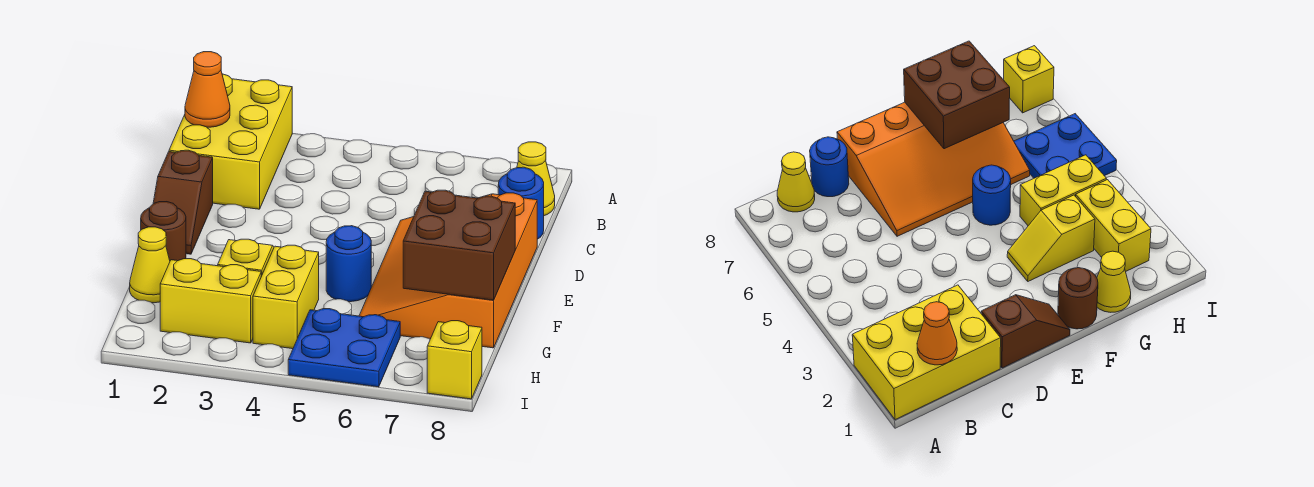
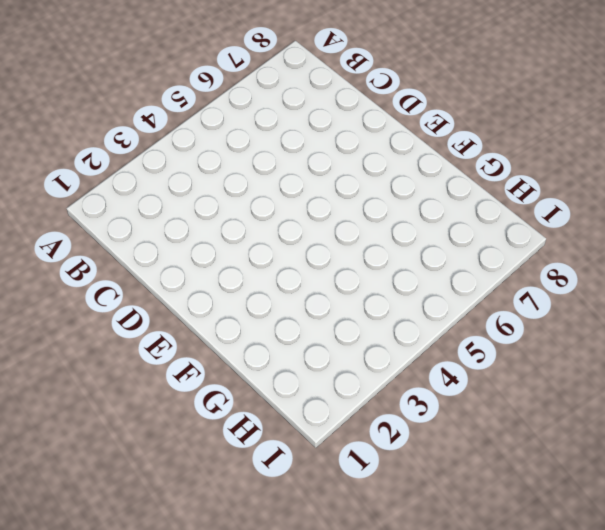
none -> yellow 2x3 brick [169,74,292,209]
none -> yellow 1x1 cone [517,142,555,216]
none -> blue 1x1 round brick [498,167,544,239]

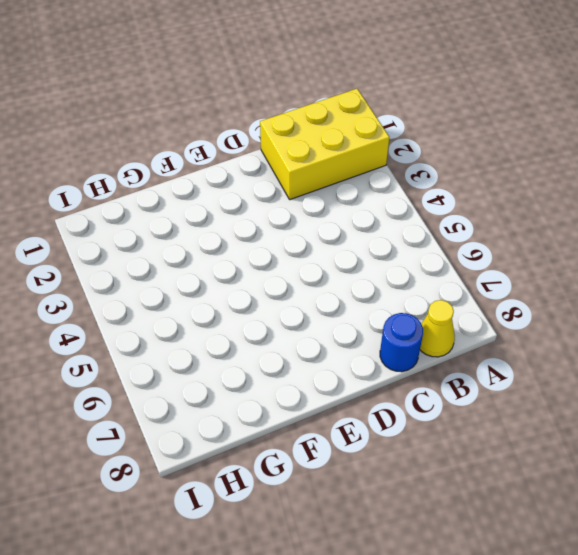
none -> brown 1x2 slope [153,150,213,254]
none -> orange 3x4 slope [359,193,537,348]
none -> brown 1x1 round brick [141,202,186,261]

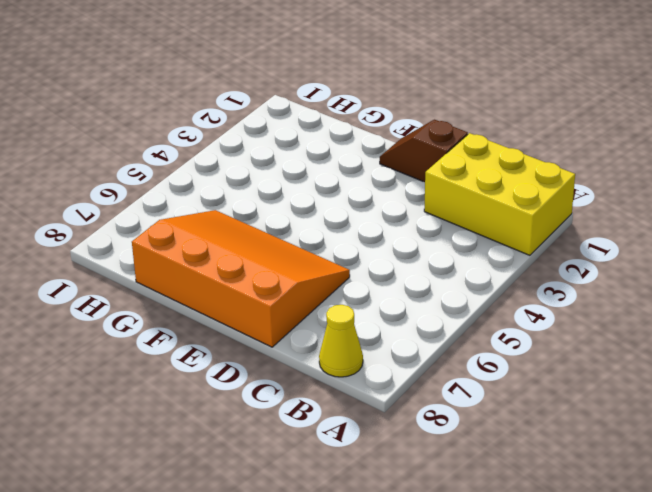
none -> blue 1x1 round brick [498,167,544,239]
none -> brown 1x1 round brick [141,202,186,261]
none -> yellow 1x2 slope [218,239,274,276]

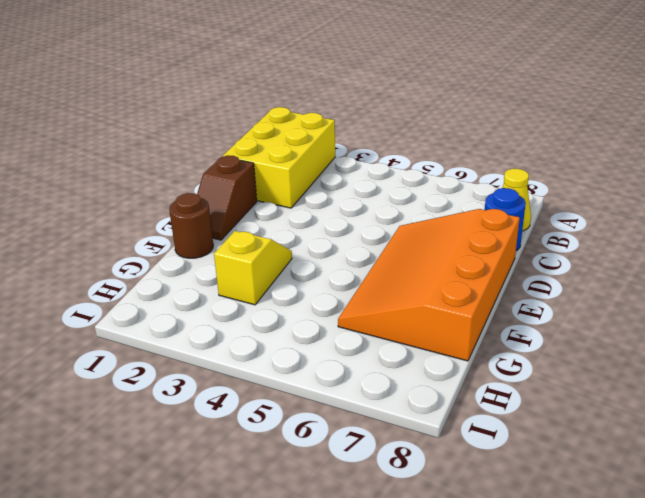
none -> blue 1x1 round brick [326,226,371,302]
none -> yellow 1x1 cone [130,227,170,303]
none -> yellow 1x2 brick [253,245,319,349]

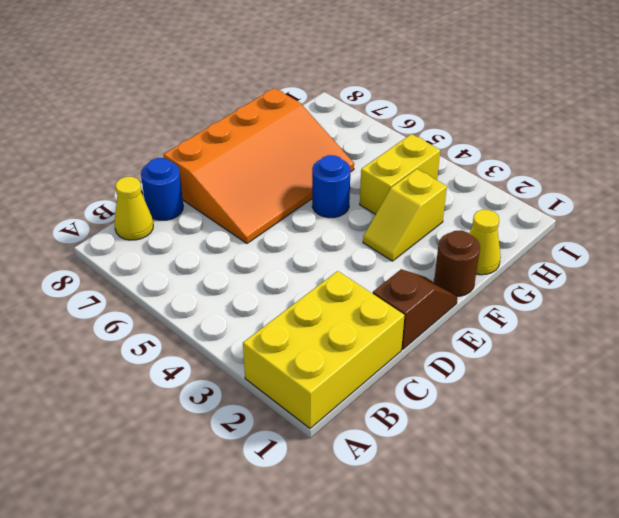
none -> yellow 1x2 brick [160,259,261,343]
none -> blue 2x2 plate [288,309,400,387]
none -> yellow 1x1 brick [427,321,482,399]

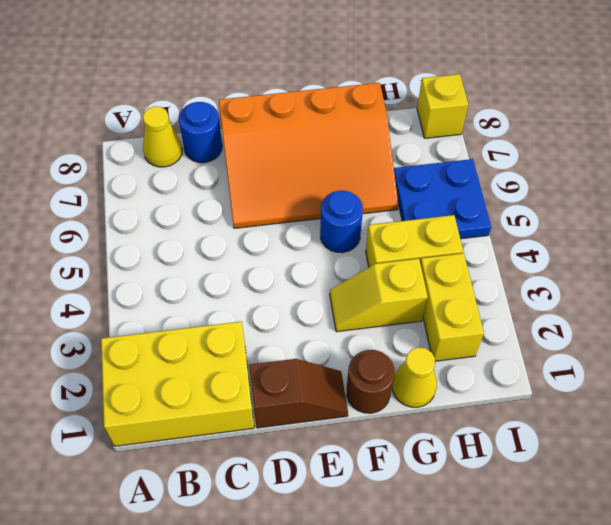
none -> orange 1x1 cone [185,52,230,127]
none -> brown 2x2 brick [403,190,515,300]

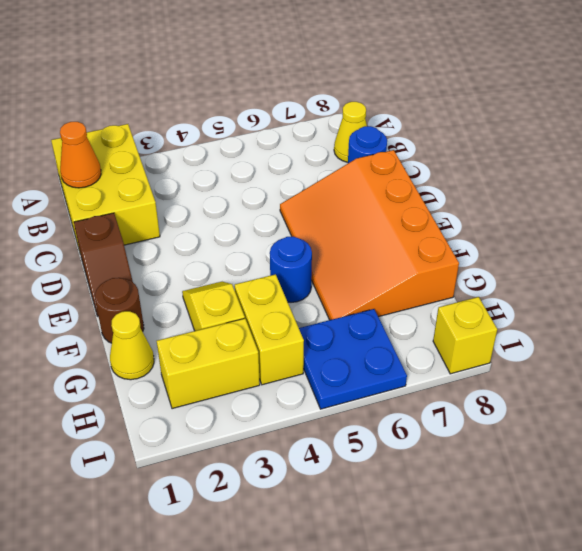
none -> brown 2x2 brick [403,190,515,300]

